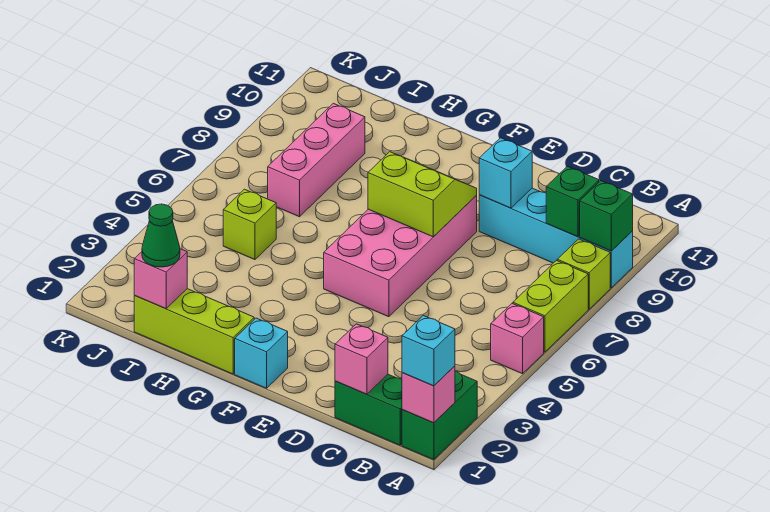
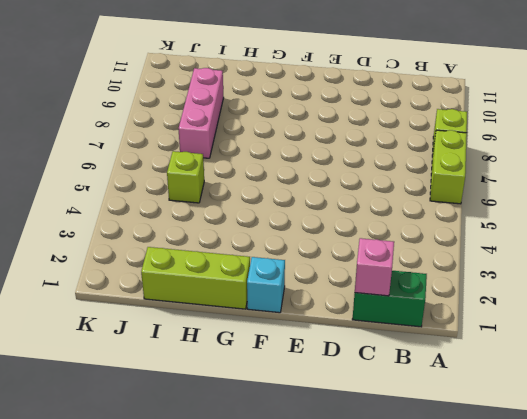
none -> green 1x2 brick [402,371,477,460]
none -> pink 1x1 brick [491,304,544,374]
none -> cyan 1x4 brick [479,188,633,288]

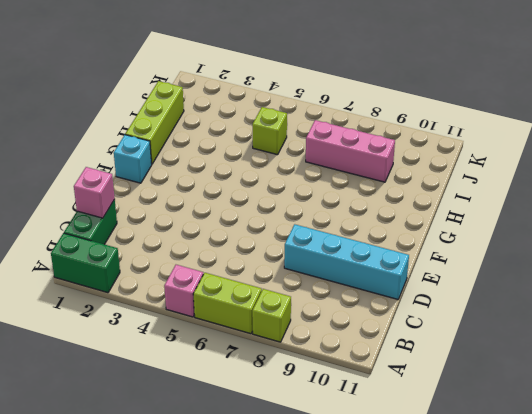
cyan 1x4 brick [284,224,409,299] -> cyan 1x4 brick turned to [479,188,633,288]
none -> pink 2x4 brick [324,196,477,317]
none -> pink 1x1 brick [402,366,455,423]
none -> green 1x1 brick [580,181,633,251]

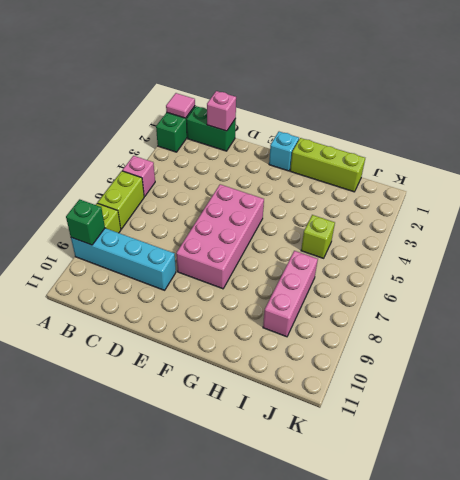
pink 1x1 tile [166,93,195,118] -> pink 1x1 brick [402,366,455,423]
none -> green 1x1 brick [546,166,599,237]
none -> cyan 1x1 brick [479,138,532,208]
none -> lime 2x2 slope [368,152,477,237]

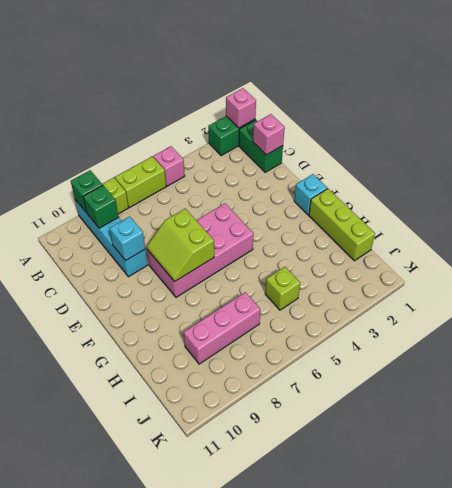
none -> pink 1x1 brick [134,249,187,308]
none -> cyan 1x1 brick [402,316,455,386]
none -> green 1x1 cone [142,204,180,267]

